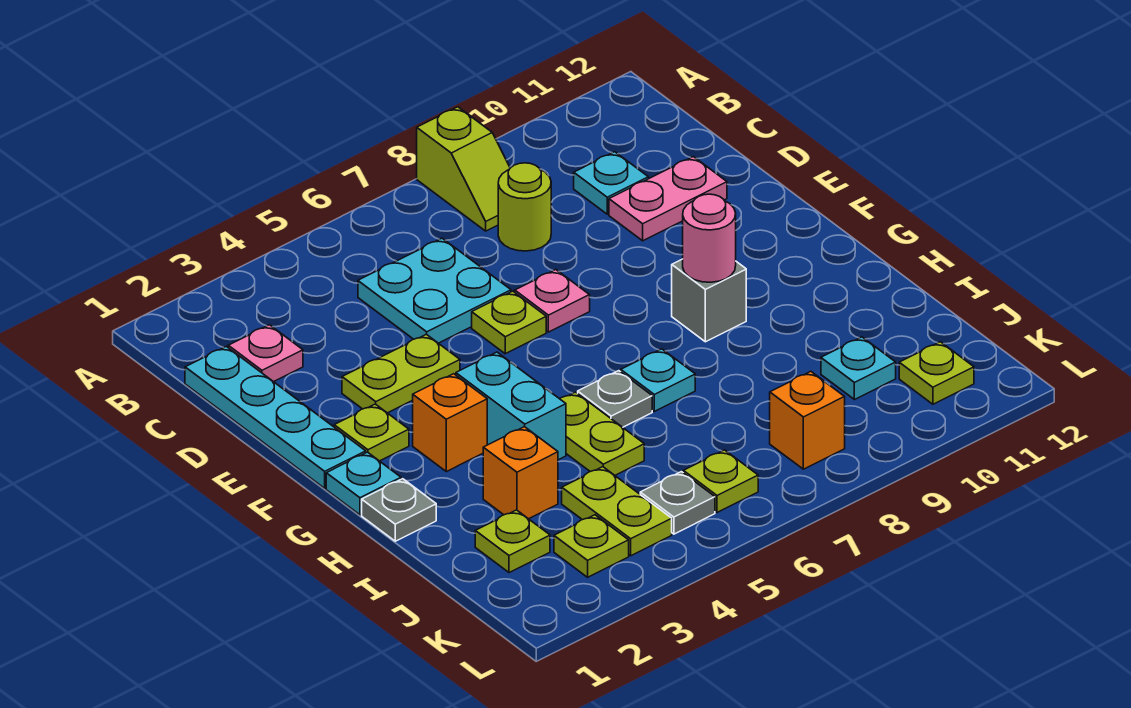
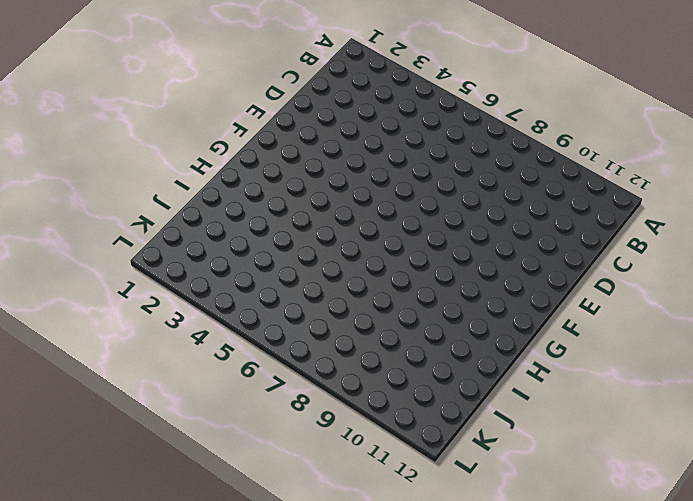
none -> lime 1x2 slope [417,107,510,231]
none -> cyan 1x4 plate [185,346,366,488]
none -> pink 1x1 plate [228,325,303,382]

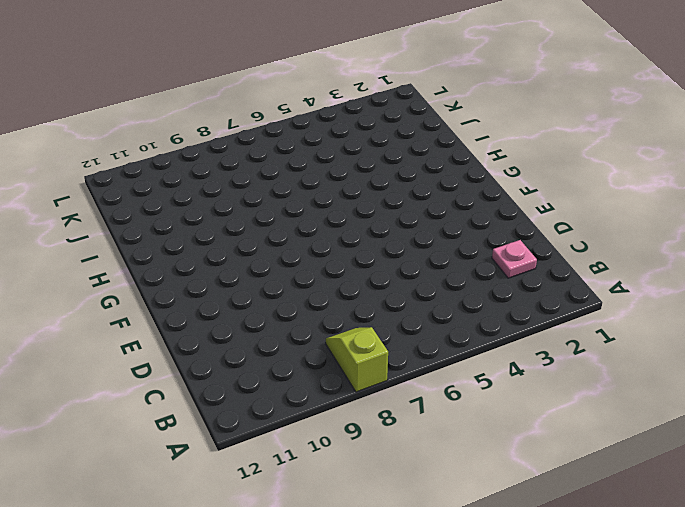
none -> cyan 1x4 plate [185,346,366,488]
none -> cyan 2x2 plate [358,238,511,343]
none -> lime 1x1 round brick [498,163,551,251]

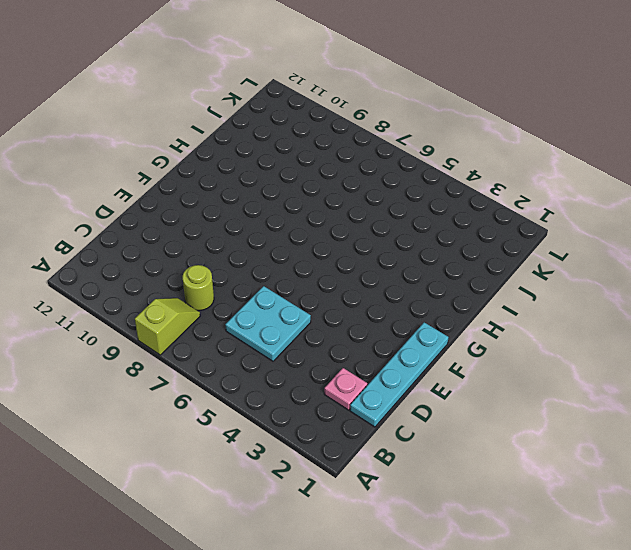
none -> cyan 1x1 plate [574,152,648,214]
none -> pink 1x2 plate [609,157,727,241]
none -> lime 1x2 plate [342,334,460,413]

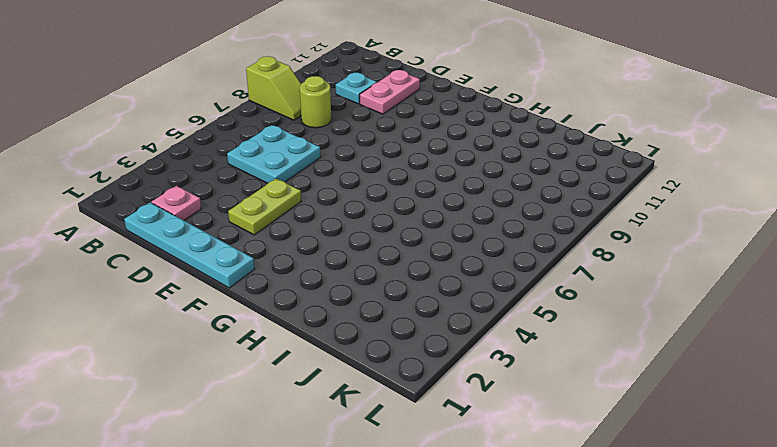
none -> lime 1x1 plate [472,291,546,354]
none -> pink 1x1 plate [515,270,590,332]
none -> lime 1x1 plate [334,404,409,461]

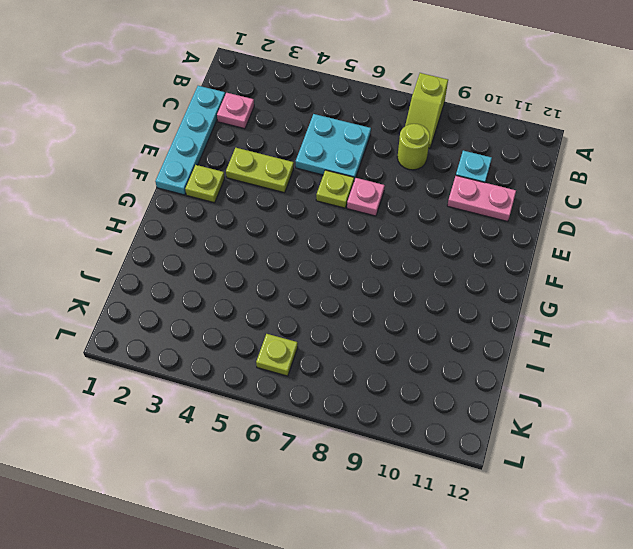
none -> cyan 1x1 plate [326,452,401,515]
none -> orange 1x1 brick [413,374,487,472]
none -> cyan 1x2 brick [456,352,566,460]

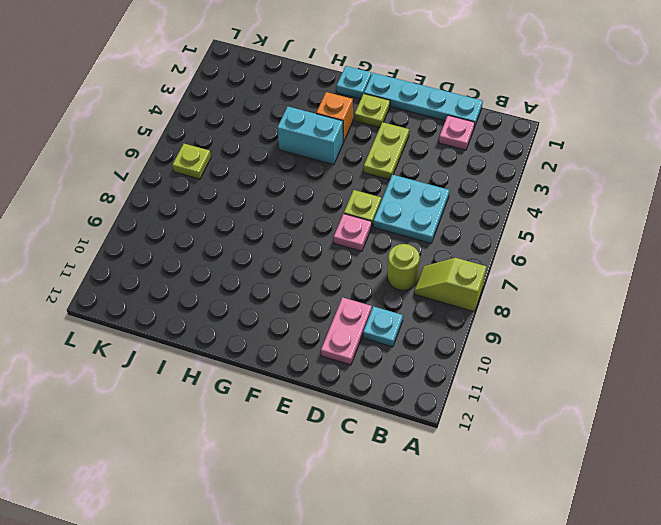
none -> grey 1x1 brick [672,259,746,342]
none -> grey 1x1 plate [362,479,436,541]
none -> lime 1x2 plate [560,392,644,475]

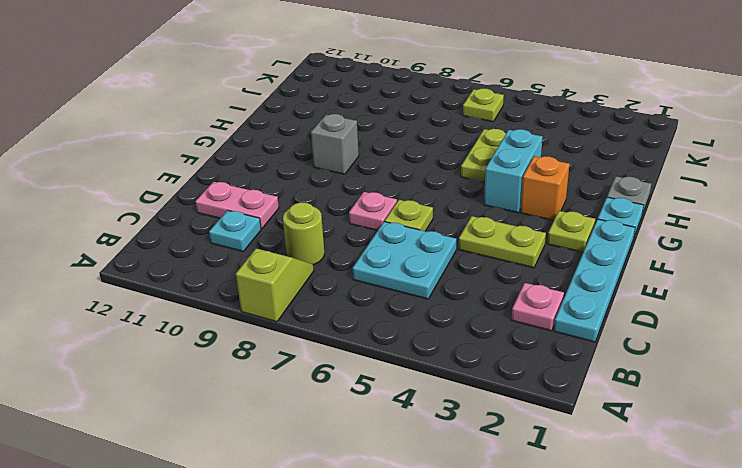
none -> grey 1x1 plate [578,371,652,427]
none -> cyan 1x1 plate [621,349,695,411]
none -> orange 1x1 brick [483,427,558,519]

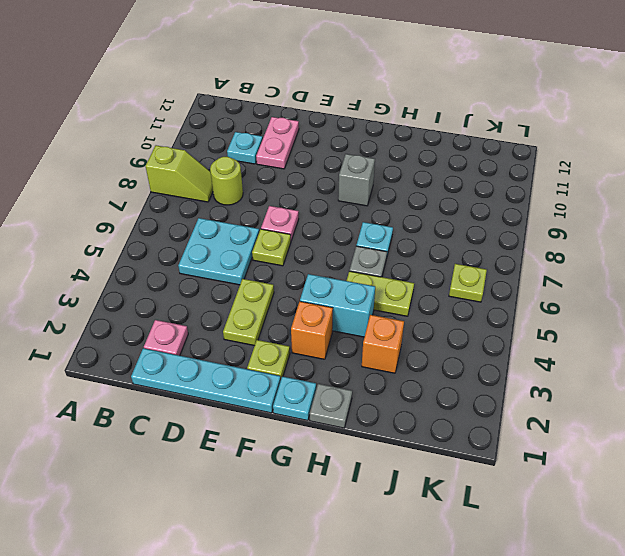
none -> lime 1x1 plate [475,510,550,573]
none -> lime 1x2 plate [562,467,672,556]
none -> cyan 1x1 plate [821,337,896,400]

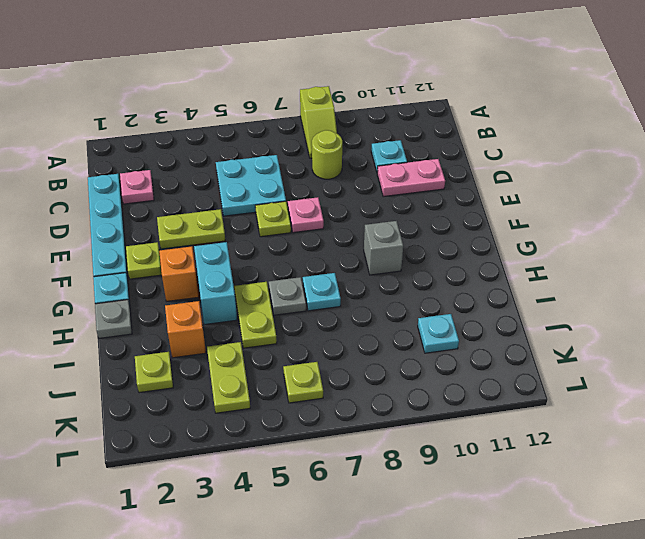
none -> lime 1x1 plate [554,515,629,577]
none -> grey 1x1 plate [640,472,715,534]
none -> orange 1x1 brick [770,371,845,469]

